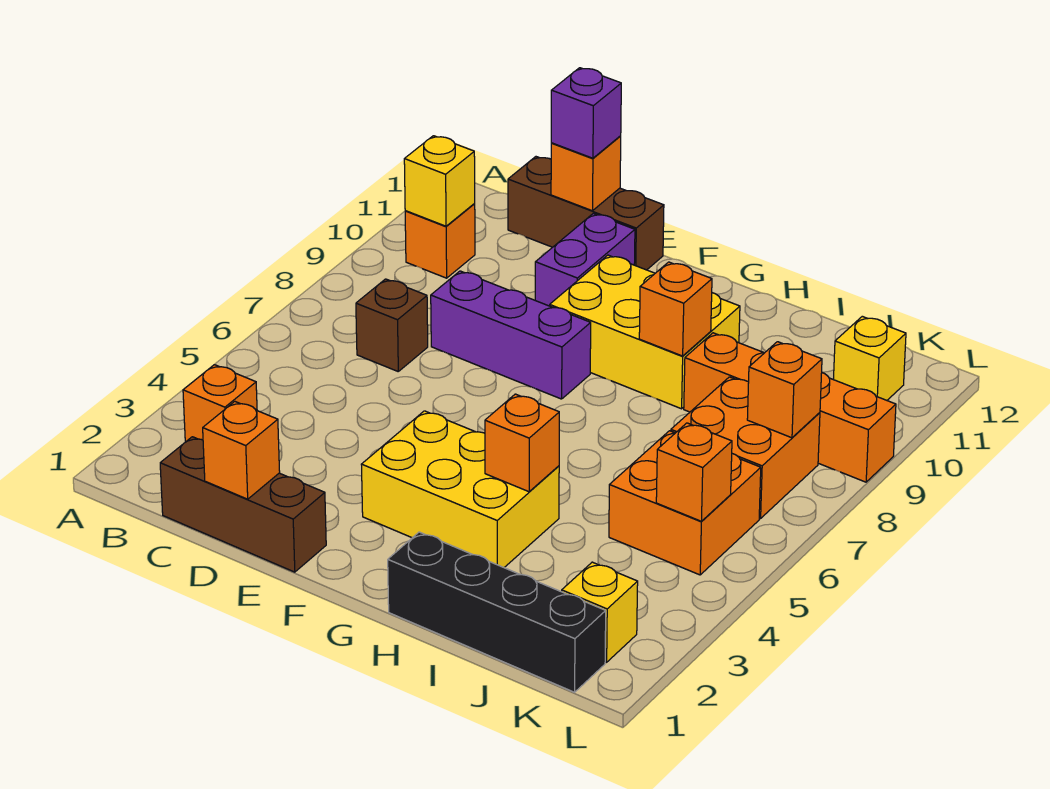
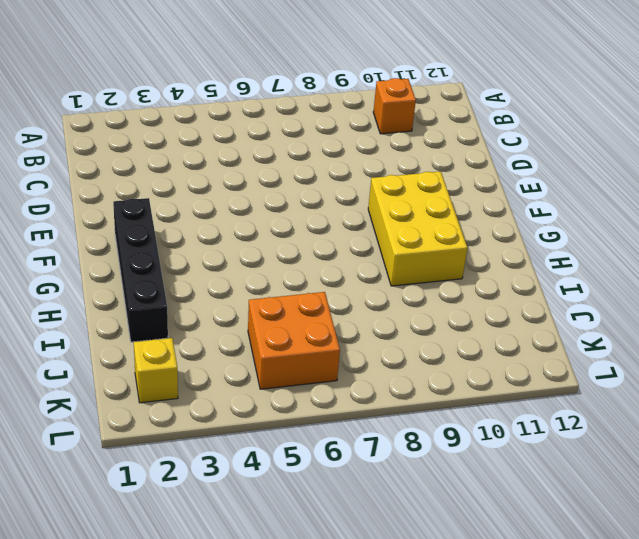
black 1x4 brick [113,198,168,342] -> black 1x4 brick moved to [388,532,606,692]
none -> orange 1x1 brick [183,365,257,442]
none -> brown 1x3 brick [160,437,326,572]
none -> brown 1x1 brick [356,279,428,371]

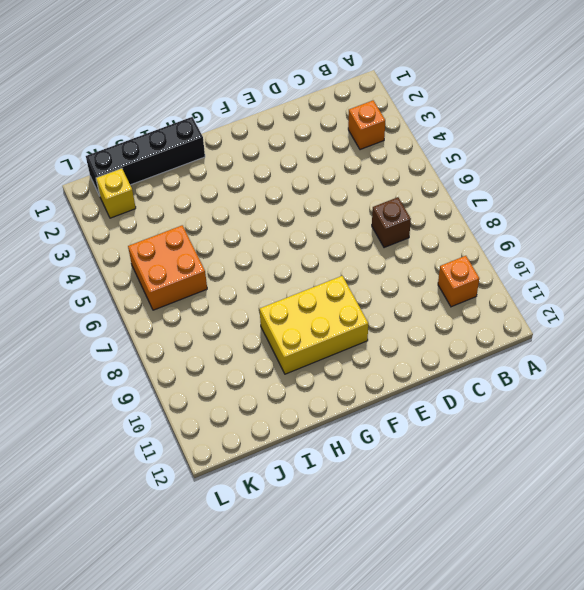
none -> brown 1x3 brick [160,437,326,572]
none -> brown 1x3 brick [508,157,664,270]
none -> purple 1x3 brick [431,271,591,399]

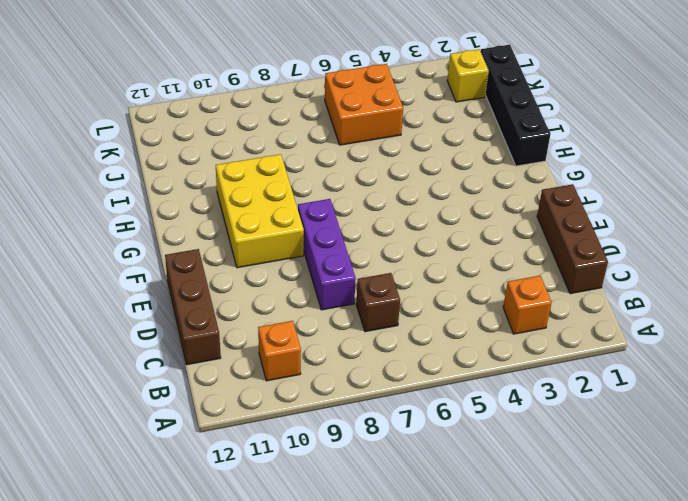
none -> purple 1x2 brick [535,214,635,306]
none -> yellow 2x3 brick [361,411,559,567]
none -> orange 1x4 brick [684,333,896,482]

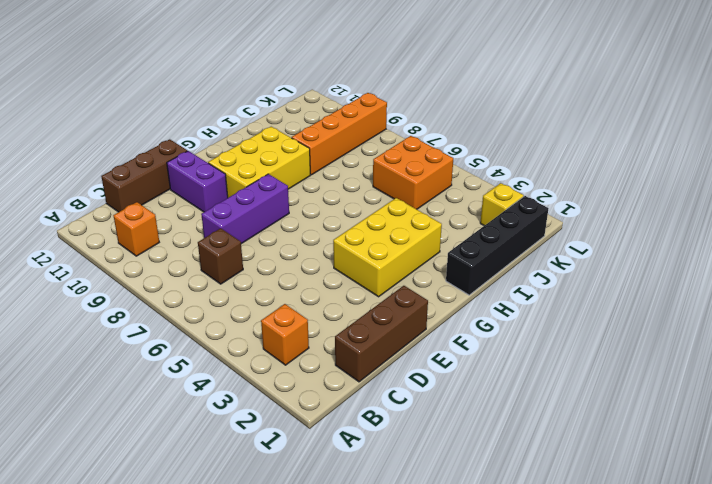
none -> orange 2x2 brick [671,377,820,519]
none -> yellow 1x1 brick [833,316,906,400]
none -> yellow 1x1 brick [404,136,475,226]

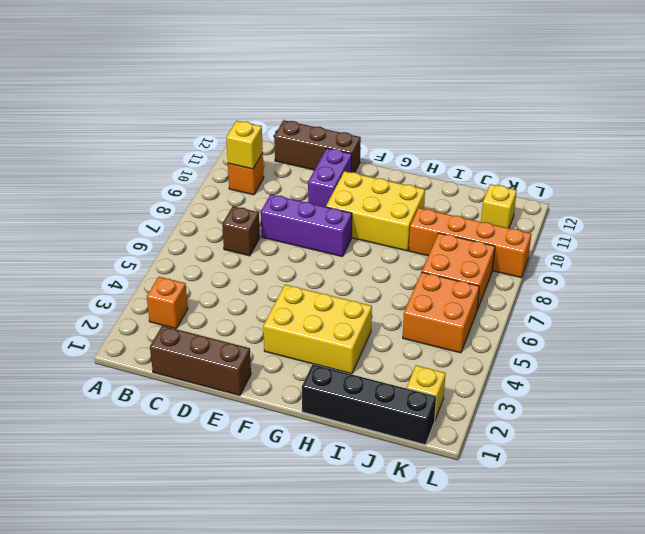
none -> orange 1x1 brick [203,402,280,499]
none -> orange 1x1 brick [551,136,621,211]
none -> orange 1x1 brick [485,394,559,492]

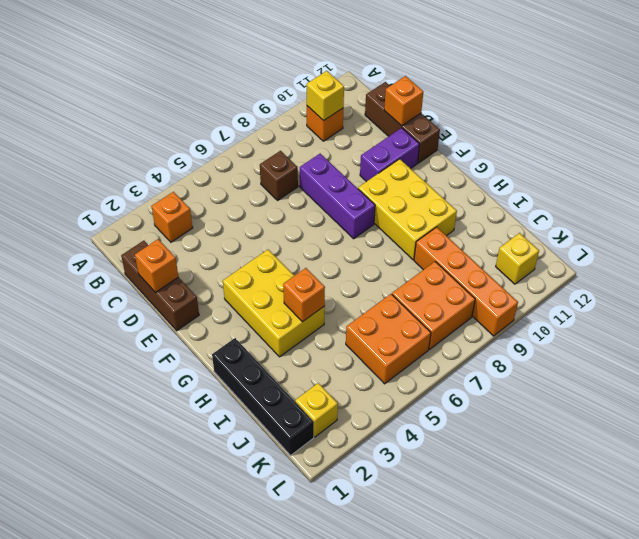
none -> orange 1x1 brick [639,262,712,356]
none -> orange 1x1 brick [656,423,732,521]
none -> orange 1x1 brick [747,342,822,438]

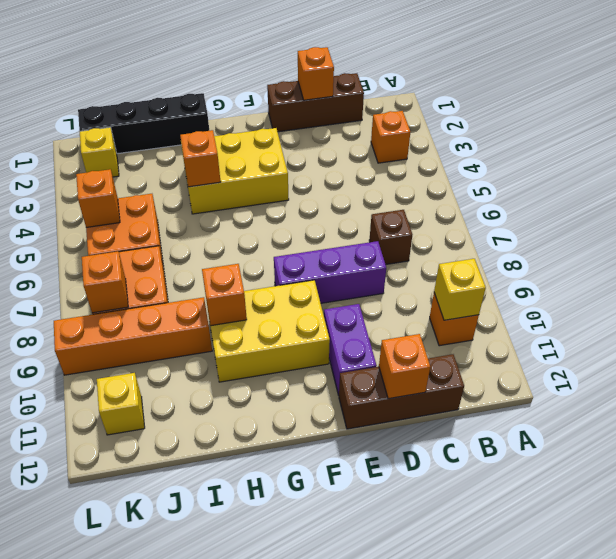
none -> purple 1x1 brick [551,68,621,158]

